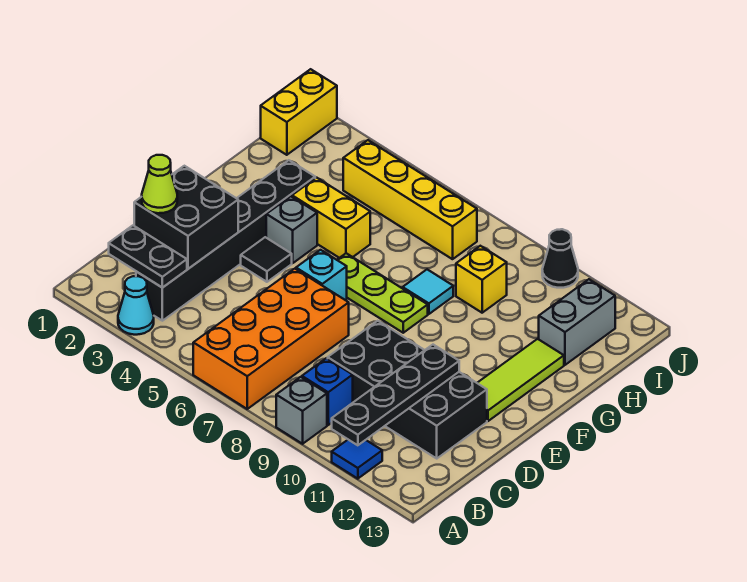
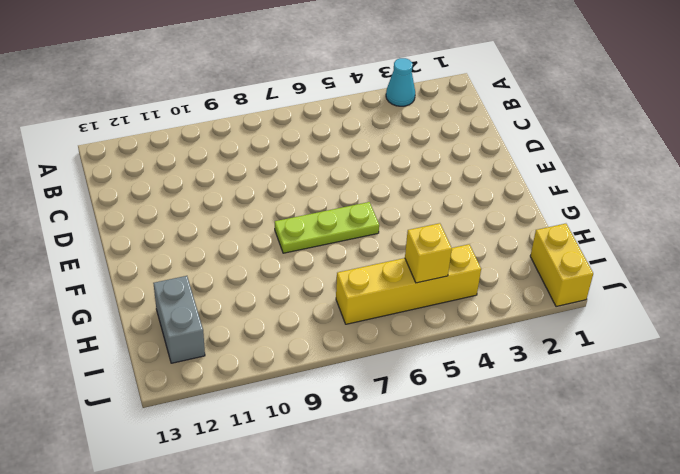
yellow 1x1 brick [405,223,452,283] -> yellow 1x1 brick moved to [456,246,507,313]
none -> orange 2x4 brick [193,269,349,409]
none -> grey 1x1 brick [276,377,327,444]
none -> blue 1x1 tile [332,440,382,479]

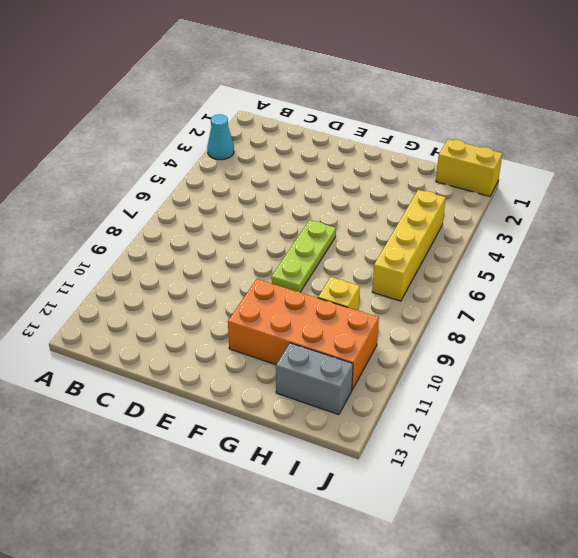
orange 2x4 brick [228,279,379,390] -> orange 2x4 brick moved to [193,269,349,409]
none -> grey 1x1 brick [276,377,327,444]
none -> blue 1x1 tile [332,440,382,479]
none -> black 1x6 brick [136,160,315,321]

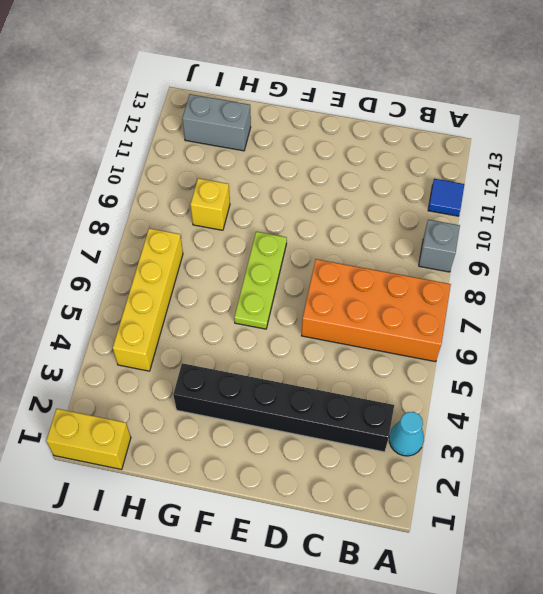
none -> blue 1x1 brick [302,358,353,425]
none -> black 2x4 brick [328,321,487,458]
none -> black 1x1 tile [241,237,292,282]

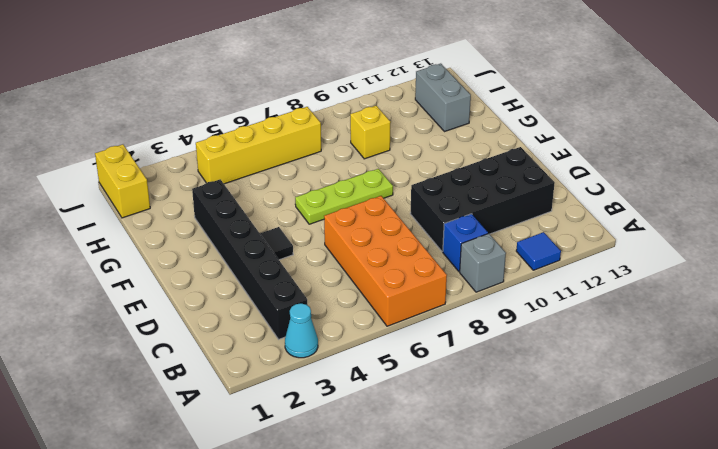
none -> cyan 1x1 brick [296,250,347,300]
none -> lime 1x3 tile [478,339,564,421]
none -> grey 1x1 brick [266,196,317,263]

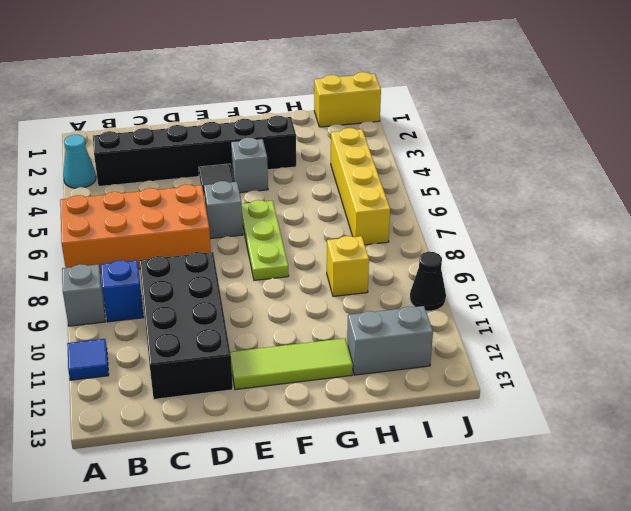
grey 1x1 brick [204,181,243,239] -> cyan 1x1 brick [296,250,347,300]
none -> yellow 1x2 brick [292,178,370,258]
none -> cyan 1x1 tile [403,269,453,314]
none -> black 1x4 plate [332,345,459,445]

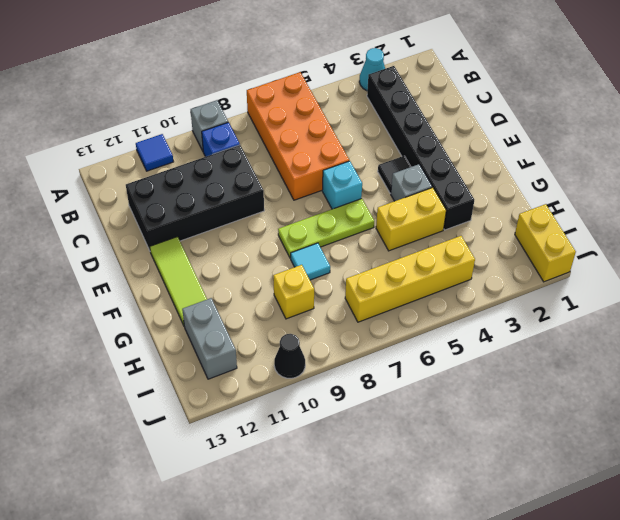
none -> black 1x4 plate [332,345,459,445]
none -> black 1x2 plate [109,226,187,288]
none -> black 2x2 brick [134,166,238,269]

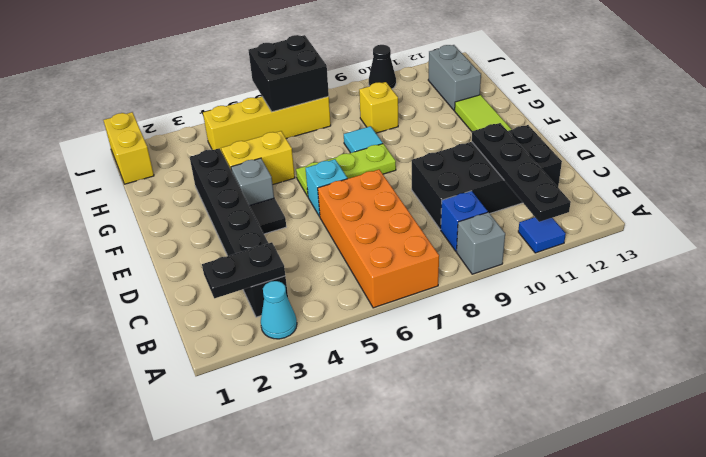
black 2x2 brick [248,35,329,112] -> black 2x2 brick moved to [134,166,238,269]
none -> lime 1x1 cone [142,155,177,213]

